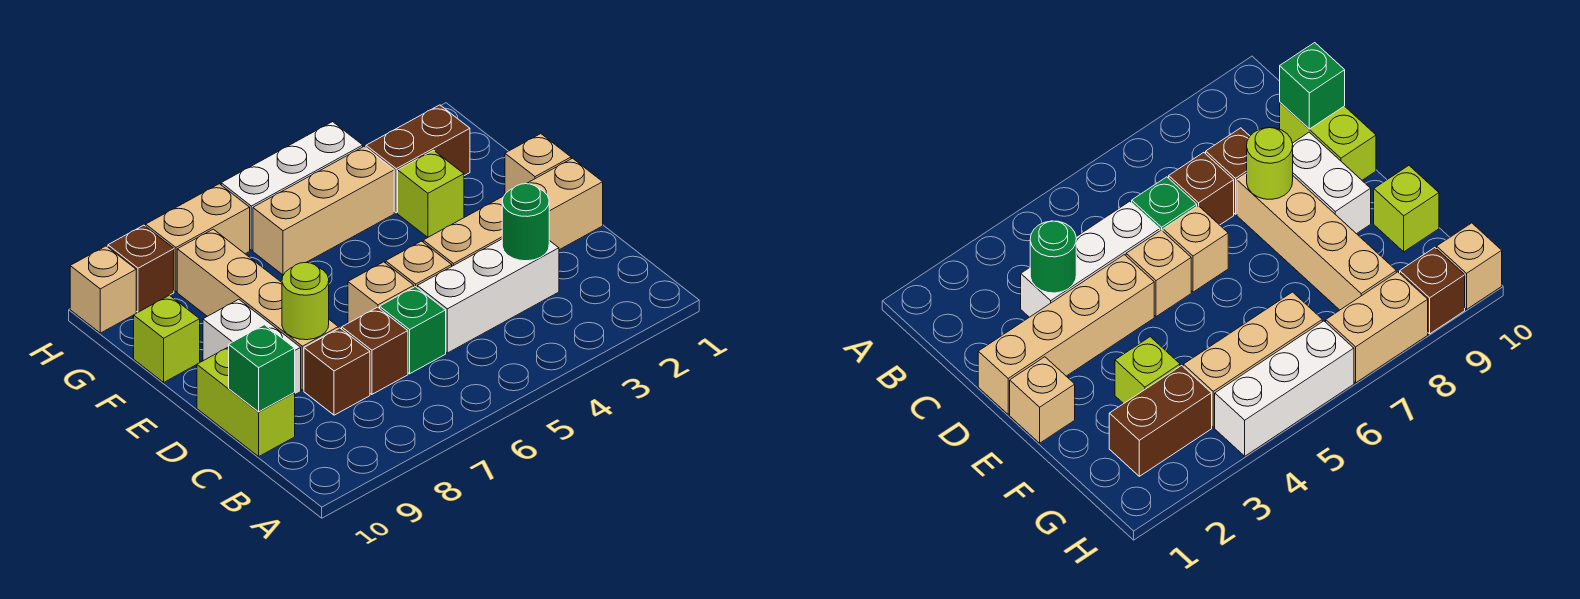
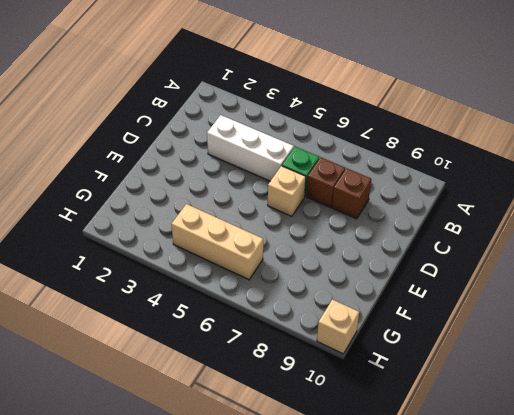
none -> lime 1x2 brick [197,347,295,456]
none -> tan 1x4 brick [423,158,603,266]
none -> tan 1x1 brick [386,241,452,287]

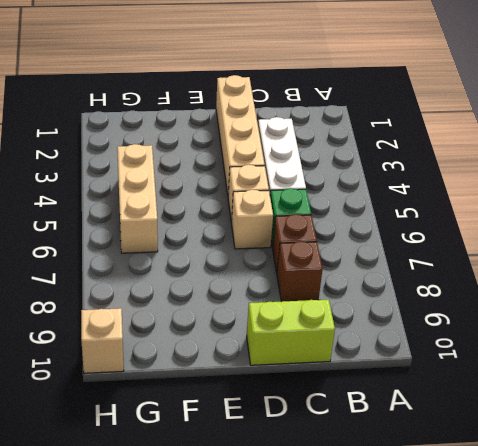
none -> tan 1x4 brick [177,229,338,390]
none -> white 1x2 brick [203,299,301,395]
none -> tan 1x1 brick [505,134,571,194]

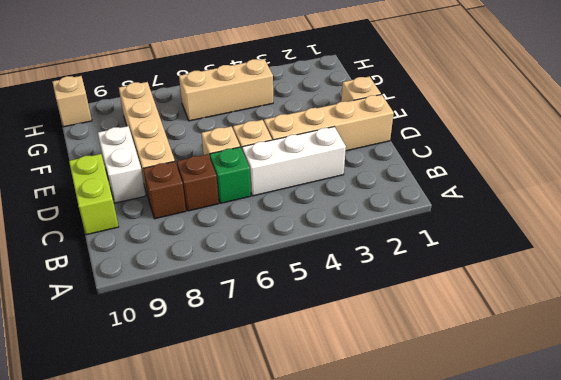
none -> lime 1x1 brick [398,150,464,237]
none -> lime 1x1 brick [134,295,200,382]
none -> brown 1x2 brick [366,105,470,213]

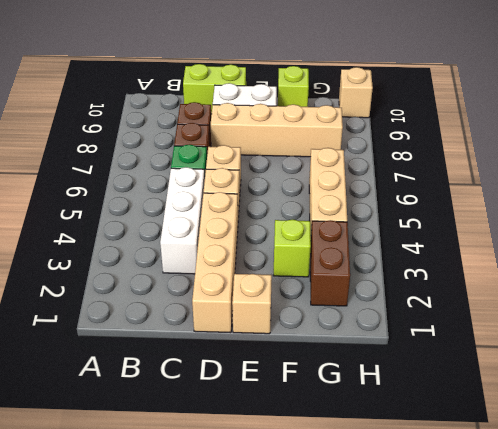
none -> white 1x3 brick [221,122,363,250]
none -> tan 1x2 brick [146,184,250,292]
none -> brown 1x1 brick [108,225,174,312]

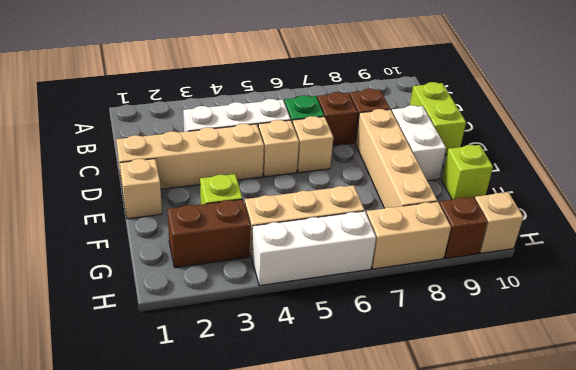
none -> green 1x1 round brick [502,184,549,261]
none -> green 1x1 brick [229,325,295,412]
none -> lime 1x1 round brick [282,263,329,340]

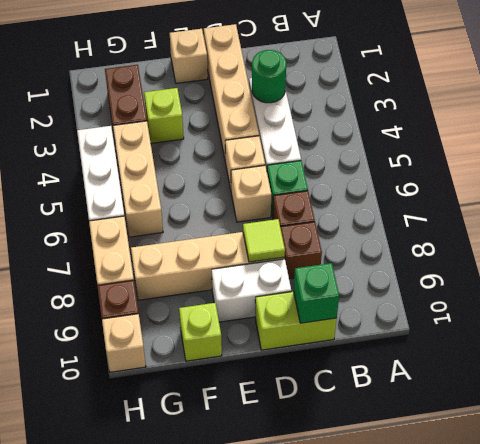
lime 1x1 tile [243,219,285,262] -> lime 1x1 round brick [282,263,329,340]

